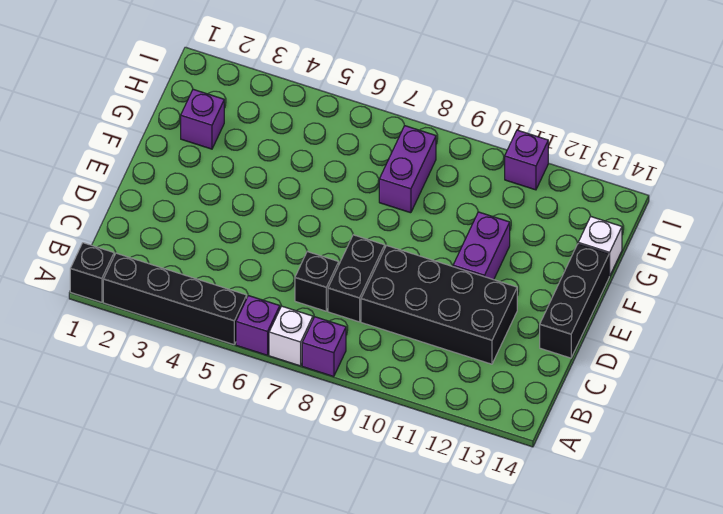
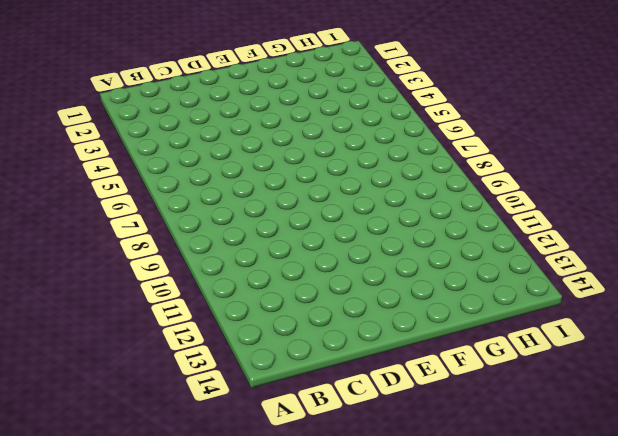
none -> black 1x1 brick [70,243,114,302]
none -> black 1x4 brick [103,253,247,345]
none -> purple 1x1 brick [236,296,280,355]

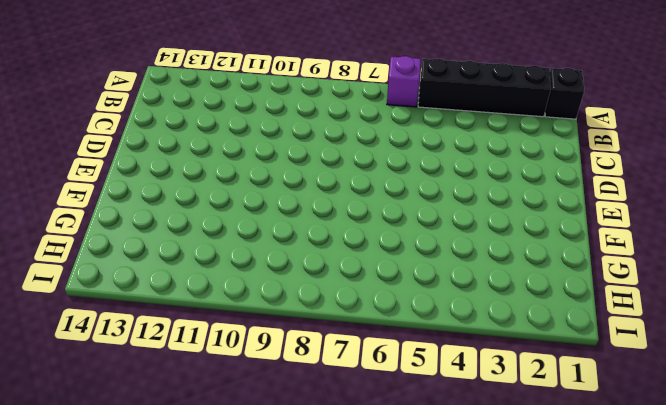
none -> white 1x1 brick [269,306,313,366]
none -> purple 1x1 brick [302,317,346,377]
none -> black 1x1 brick [295,252,339,311]

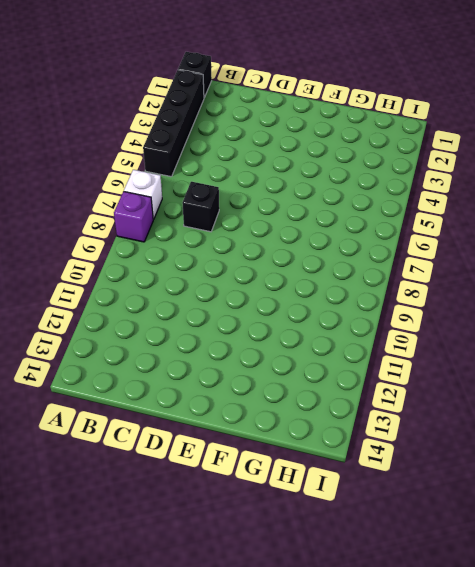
none -> purple 1x1 brick [236,296,280,355]
none -> black 1x2 brick [328,235,385,322]
none -> black 2x4 brick [361,245,517,364]

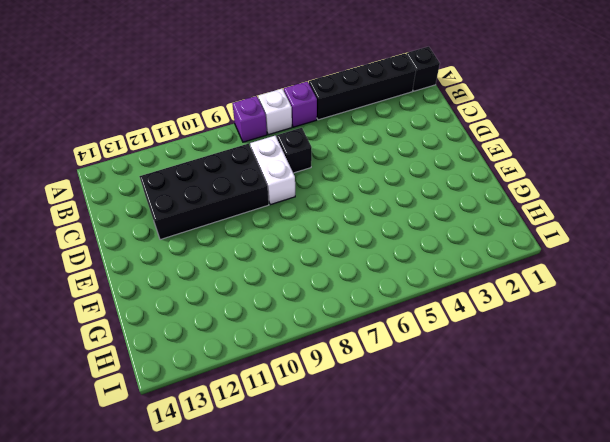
white 1x2 brick [250,136,295,205] -> black 1x2 brick [328,235,385,322]
none -> black 1x3 brick [540,244,609,358]
none -> purple 1x2 brick [453,212,510,280]
none -> purple 1x1 brick [181,89,224,149]

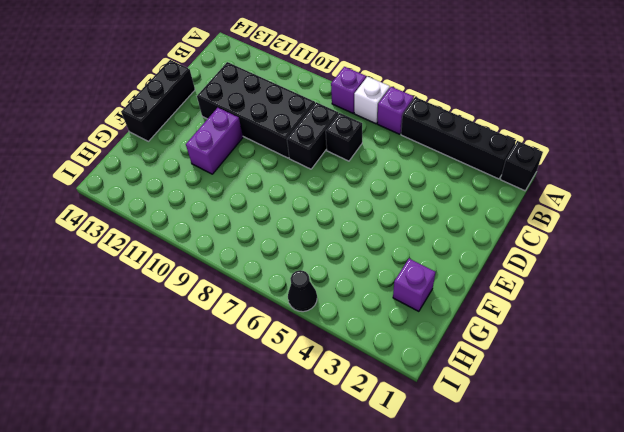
black 1x1 cone [288,270,317,312] -> none
none -> purple 1x2 brick [379,126,436,213]
none -> white 1x1 brick [578,216,622,276]
none -> purple 1x1 brick [505,130,548,190]

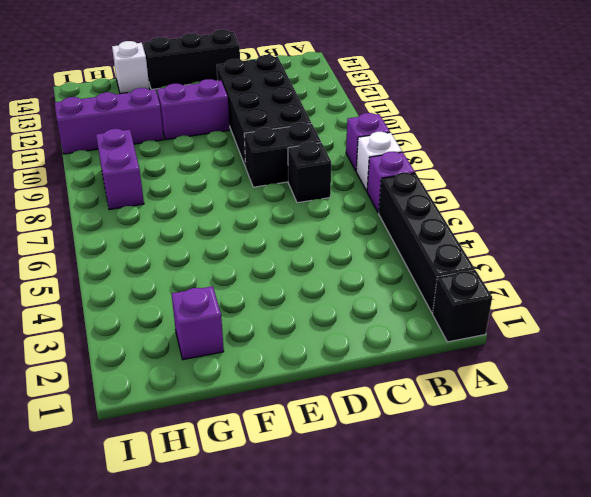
purple 1x3 brick [55,88,164,154] -> purple 1x1 brick [505,130,548,190]
purple 1x2 brick [96,129,144,210] -> purple 1x2 brick turned to [379,126,436,213]

